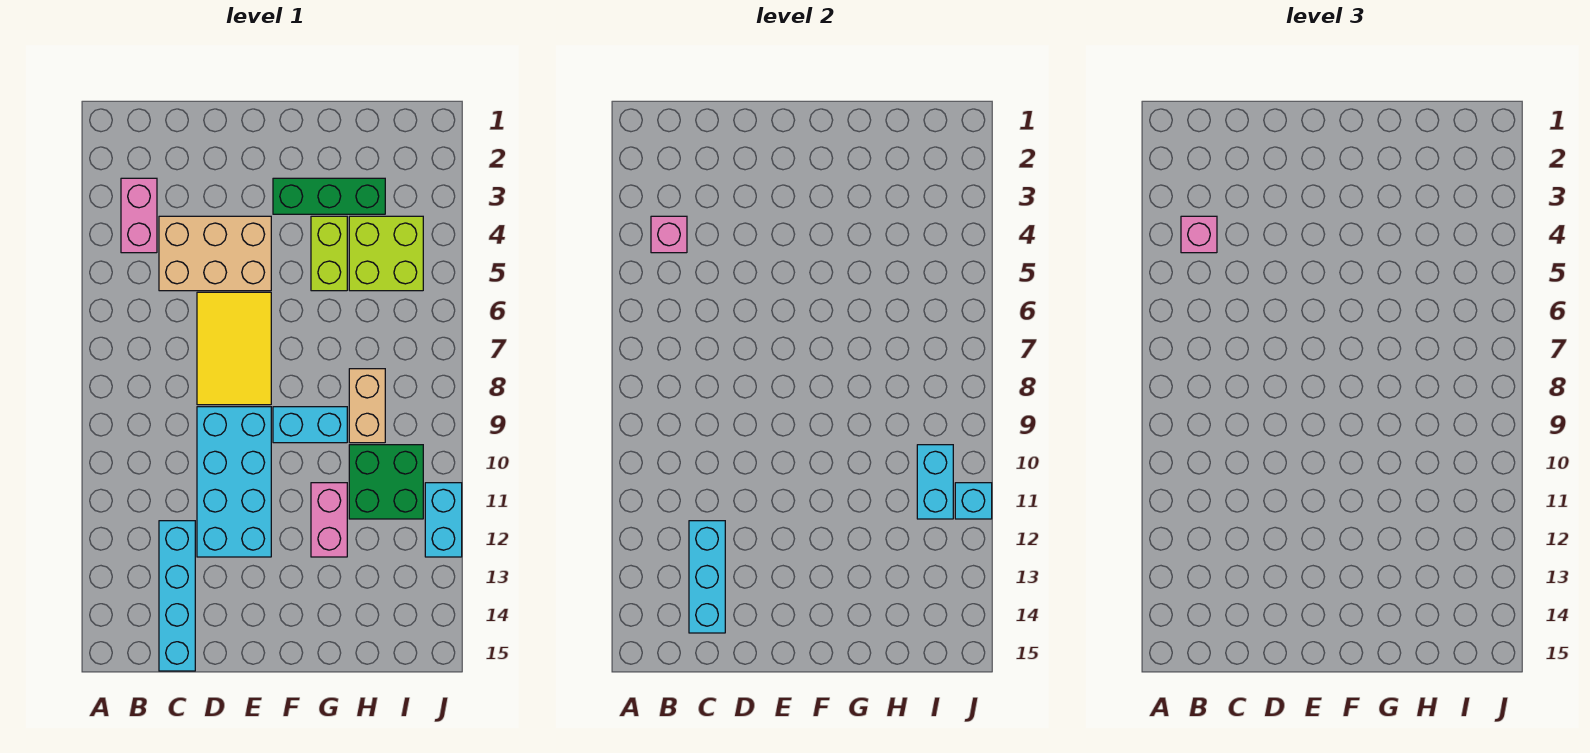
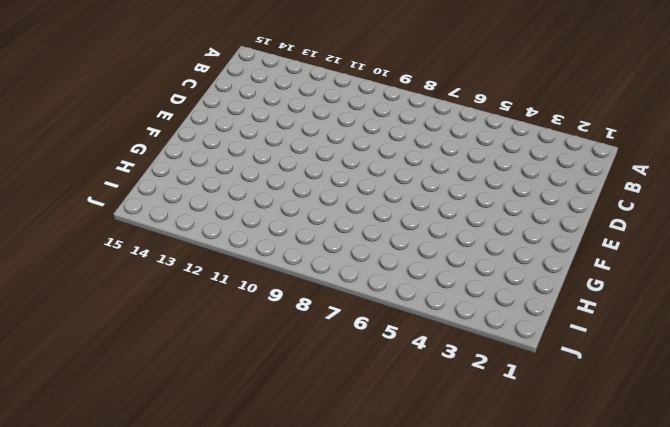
none -> pink 1x2 brick [121,178,157,253]
none -> tan 2x3 brick [159,216,271,291]
none -> cyan 1x4 brick [159,521,195,671]

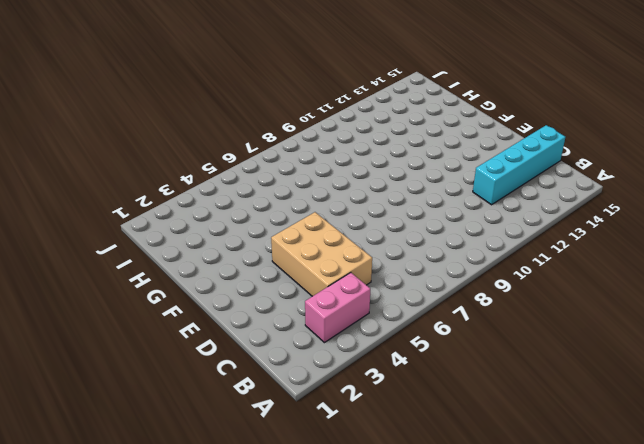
none -> yellow 2x3 tile [197,292,271,405]
none -> cyan 2x4 brick [197,407,271,557]
none -> green 1x3 brick [273,178,385,214]

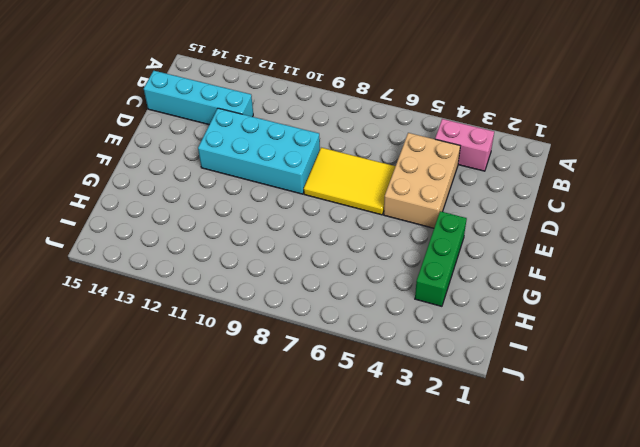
none -> cyan 1x2 brick [273,407,347,443]
none -> lime 1x2 brick [311,216,347,291]
none -> pink 1x2 brick [311,483,347,557]

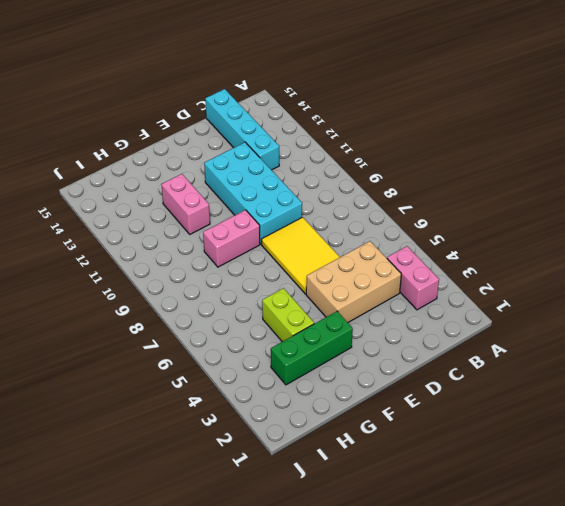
pink 1x2 brick [203,210,260,267] -> cyan 1x2 brick [273,407,347,443]
none -> lime 2x2 brick [349,216,423,291]
none -> tan 1x2 brick [349,369,385,443]
none -> green 2x2 brick [349,445,423,519]

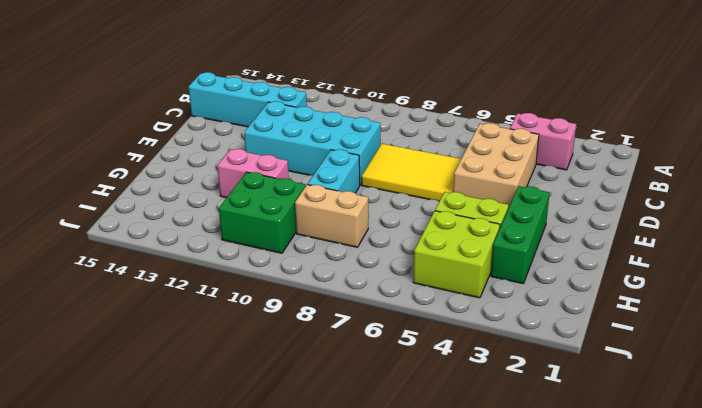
none -> cyan 1x2 brick [425,483,462,557]
none -> pink 1x1 brick [651,216,687,253]
none -> cyan 1x3 brick [689,521,725,633]

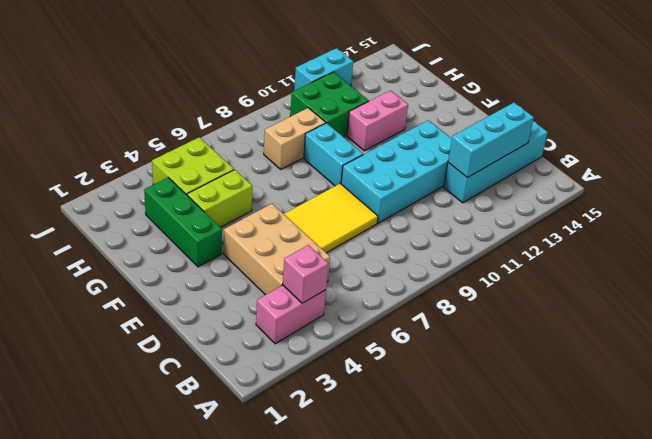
none -> cyan 1x2 brick [917,445,953,519]
none -> cyan 1x1 brick [955,483,992,519]
none -> pink 1x1 brick [1181,216,1217,253]

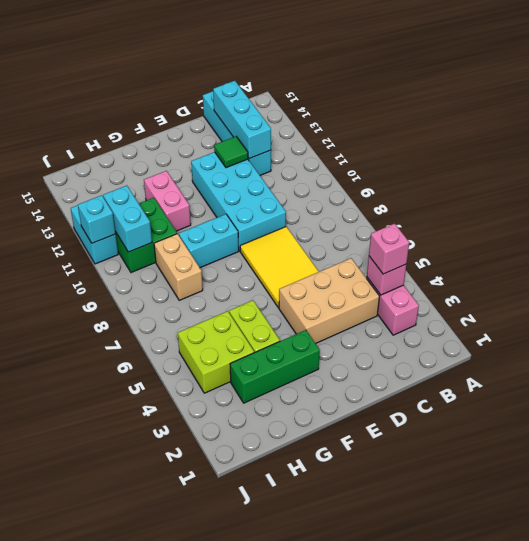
green 1x1 tile [214,137,248,168] -> none

